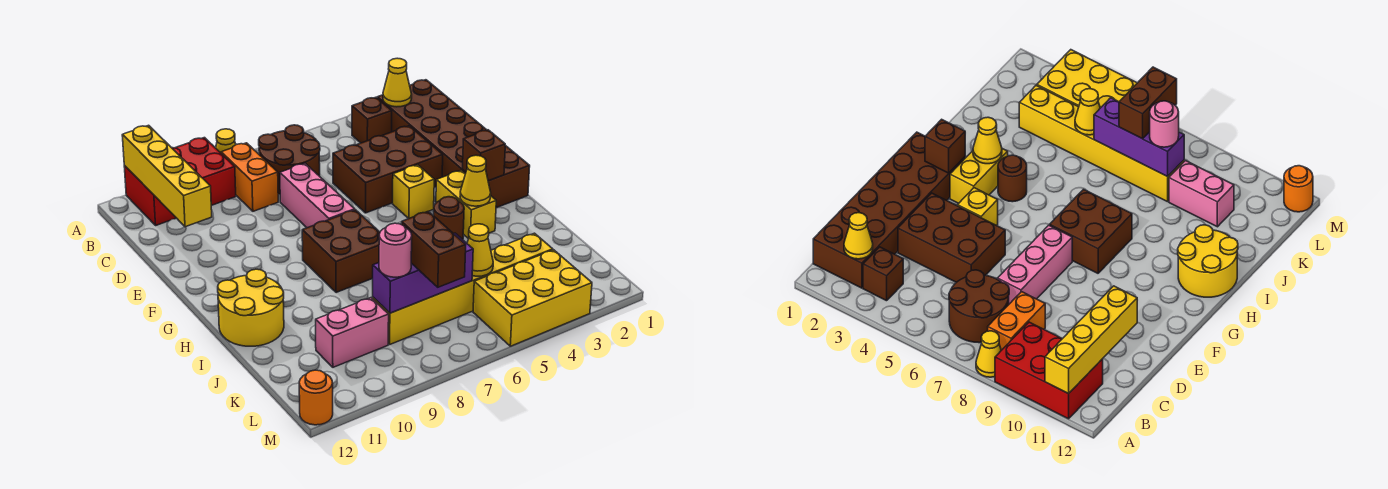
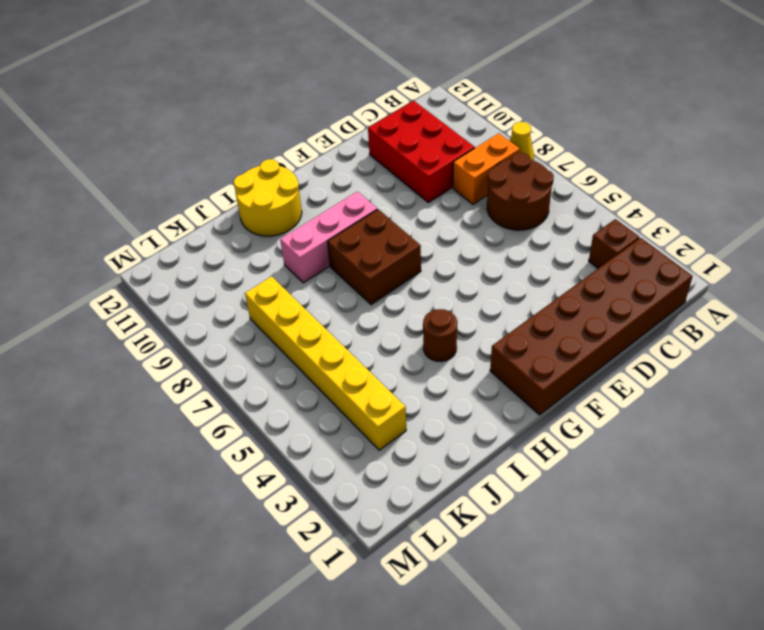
red 2x3 brick [368,101,475,203] -> red 2x3 brick moved to [124,138,236,225]
pink 1x3 brick [280,192,377,283] -> pink 1x3 brick moved to [280,163,355,228]
none -> brown 2x3 brick [333,126,443,213]
none -> yellow 1x1 brick [393,165,434,219]
none -> yellow 1x2 brick [436,170,496,239]

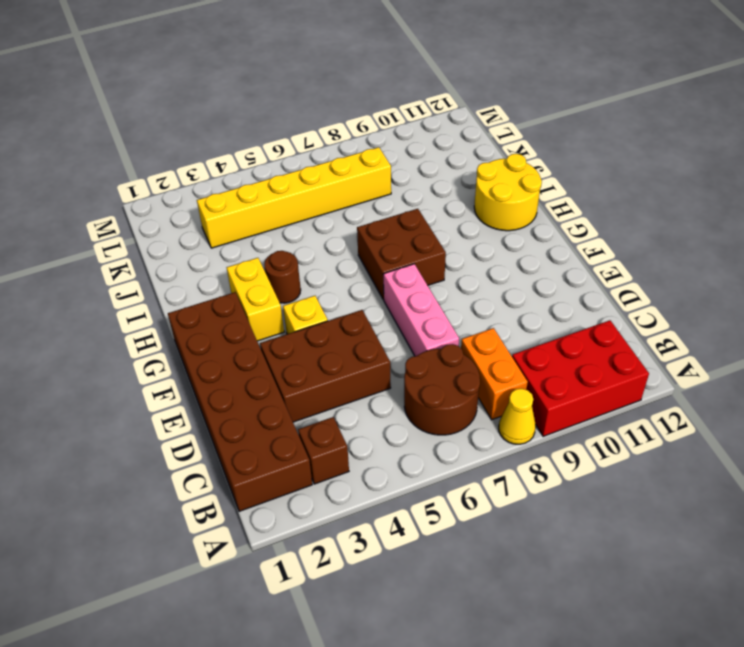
none -> pink 1x2 brick [316,298,389,367]
none -> yellow 2x3 brick [473,250,592,346]
none -> orange 1x1 round brick [299,370,333,425]

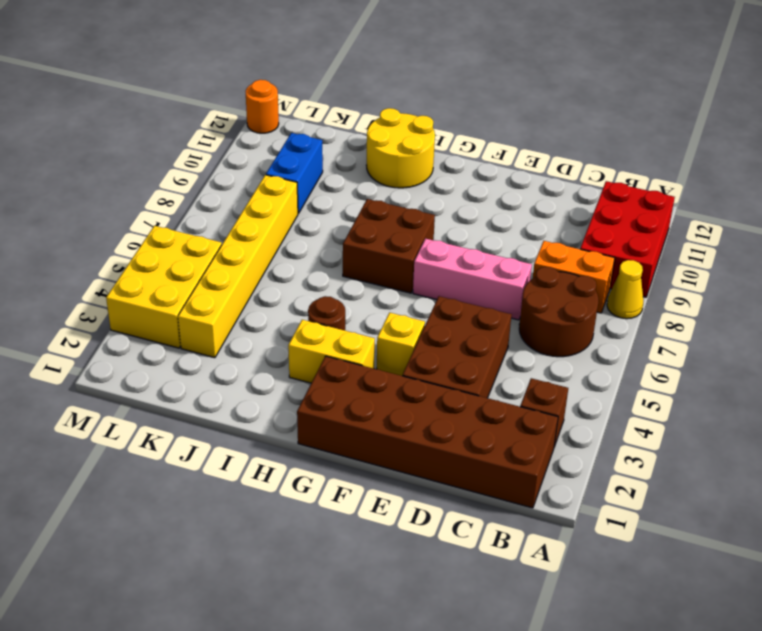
blue 1x2 brick [266,133,323,214] -> pink 1x2 brick [316,298,389,367]
none -> yellow 1x4 brick [122,125,212,227]
none -> yellow 1x1 cone [383,58,412,107]
none -> brown 1x1 brick [462,130,505,181]

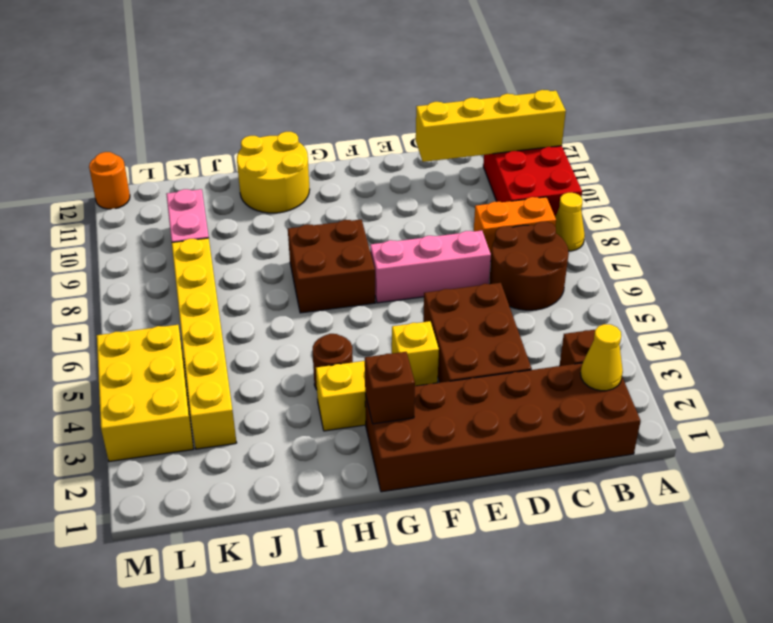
none -> yellow 1x1 cone [460,155,491,206]
none -> yellow 1x1 cone [467,224,493,276]
none -> purple 1x3 brick [373,233,473,313]

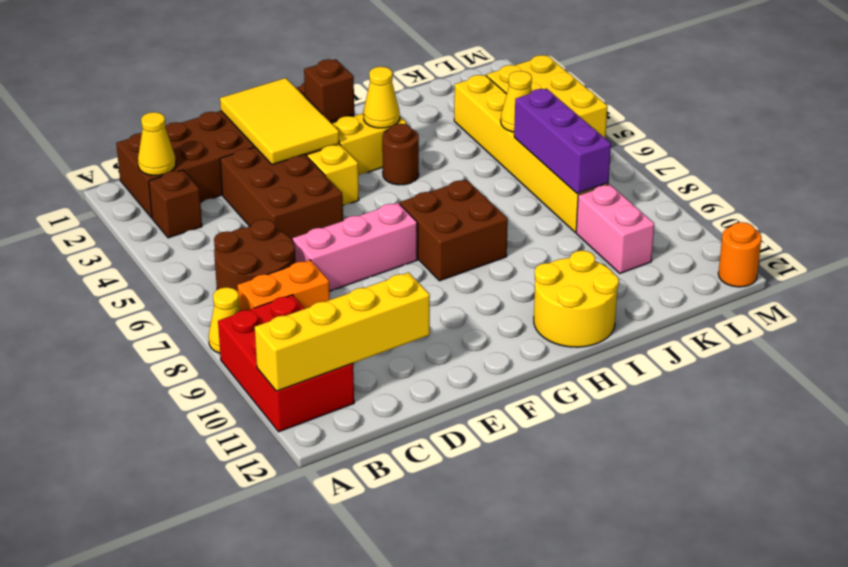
yellow 2x3 tile [220,78,339,165] -> none
none -> brown 1x2 brick [401,211,466,287]
none -> pink 1x1 round brick [379,223,412,277]

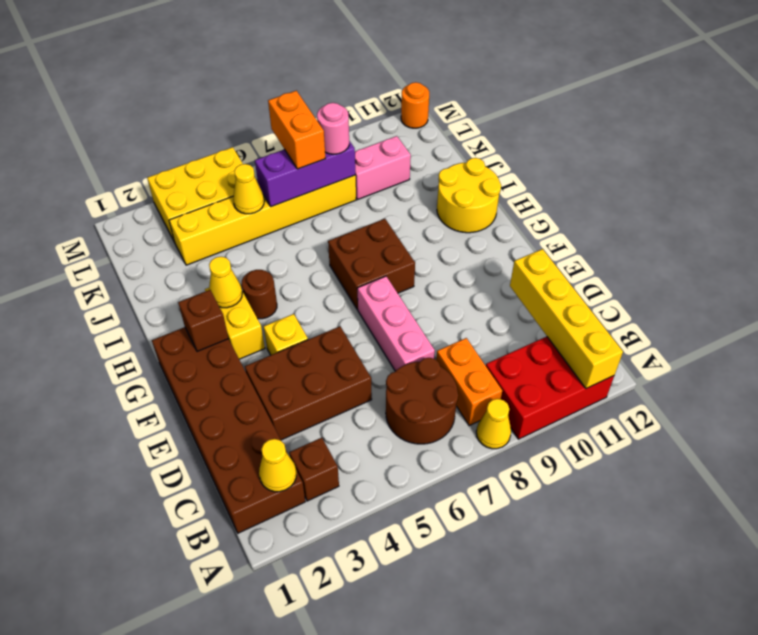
orange 1x2 brick [268,91,326,169] -> brown 1x2 brick [401,211,466,287]

